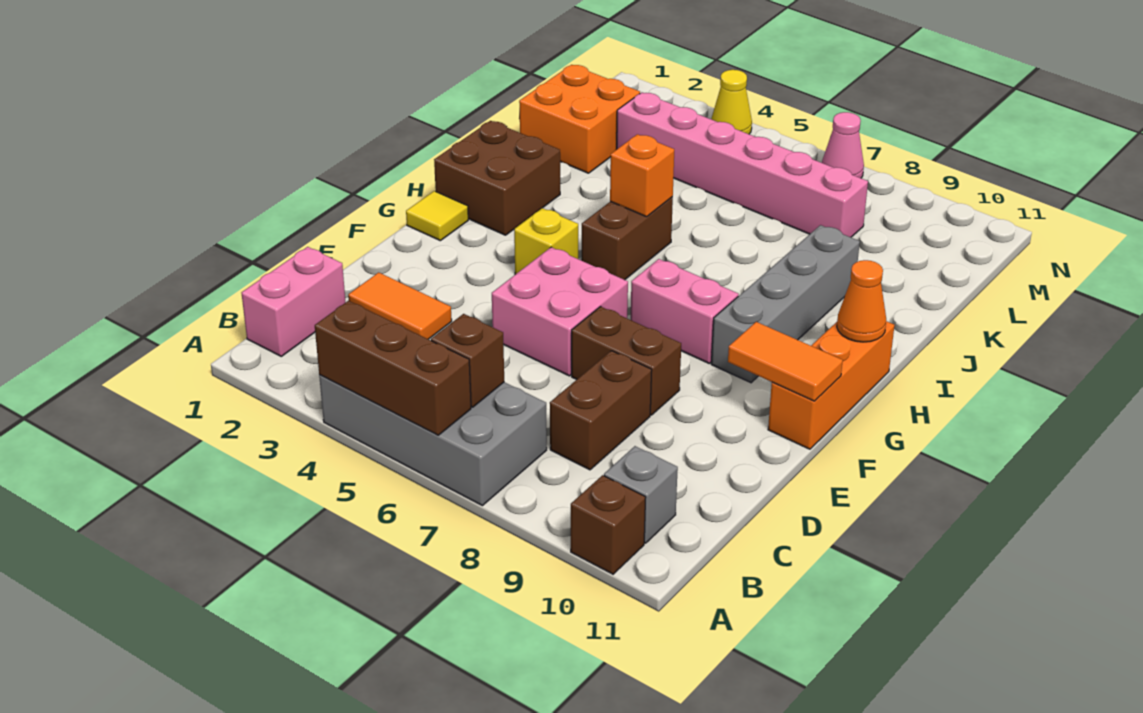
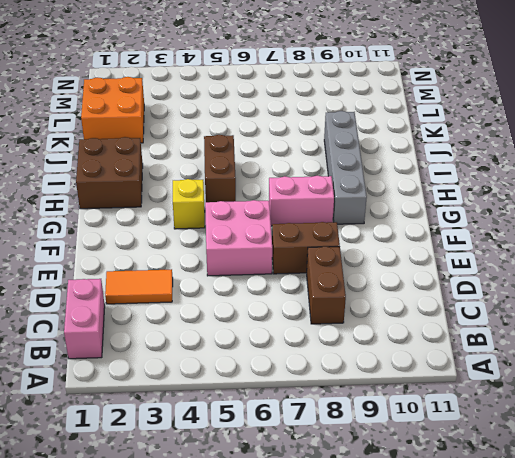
none -> grey 2x4 brick [319,375,547,506]
none -> brown 1x1 brick [571,475,646,574]
none -> grey 1x1 brick [604,446,678,543]

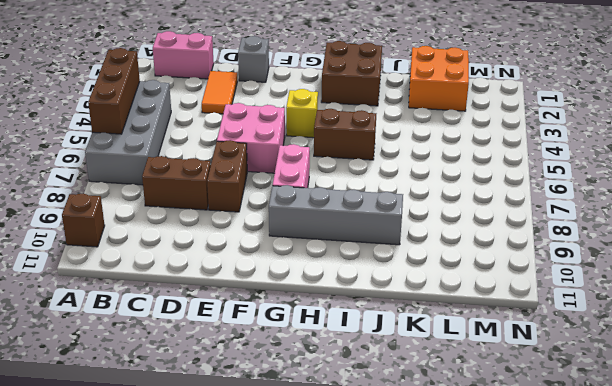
grey 1x1 brick [238,36,269,82] -> grey 1x1 brick moved to [604,446,678,543]
none -> orange 1x3 brick [768,321,894,449]
none -> yellow 1x1 tile [406,191,468,241]
none -> pink 1x6 brick [617,92,868,237]

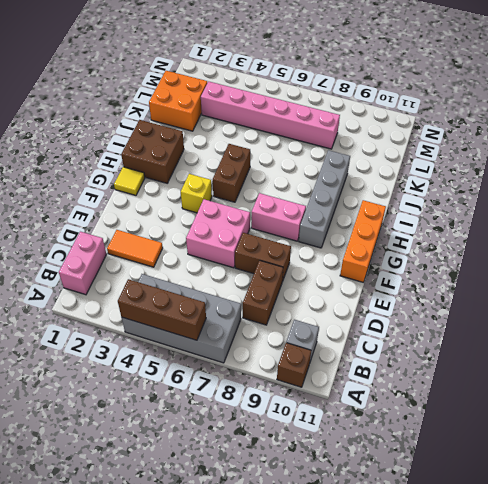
none -> yellow 1x1 cone [711,70,752,134]
none -> pink 1x1 cone [822,112,864,178]
none -> brown 1x1 brick [431,314,504,407]

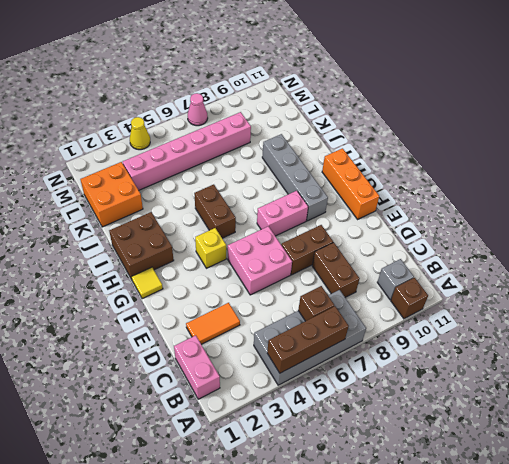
none -> orange 1x2 tile [728,322,843,401]
none -> orange 1x1 cone [837,260,886,342]
none -> orange 1x1 brick [610,134,674,217]

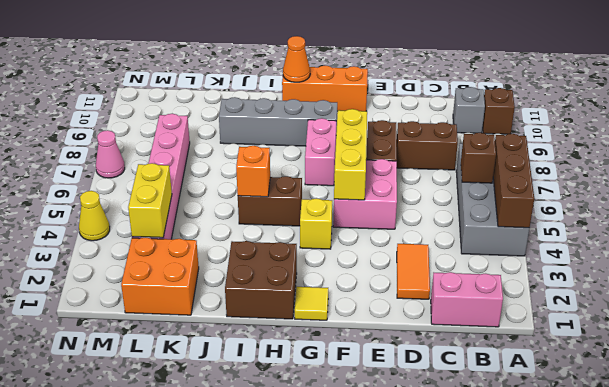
yellow 1x3 brick [334,109,367,200] -> none
yellow 1x2 brick [128,163,172,238] -> none
none -> orange 1x2 tile [728,322,843,401]

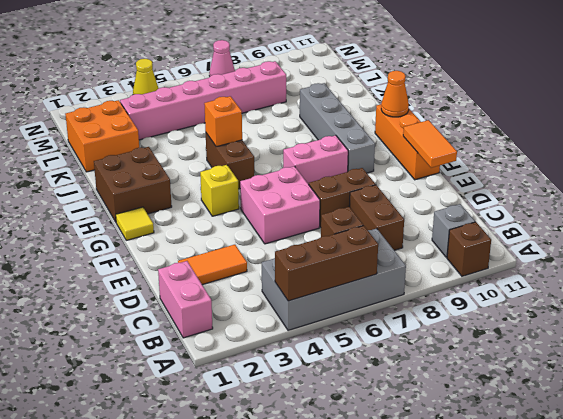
orange 1x2 tile [403,120,457,168] -> orange 1x2 tile turned to [728,322,843,401]

